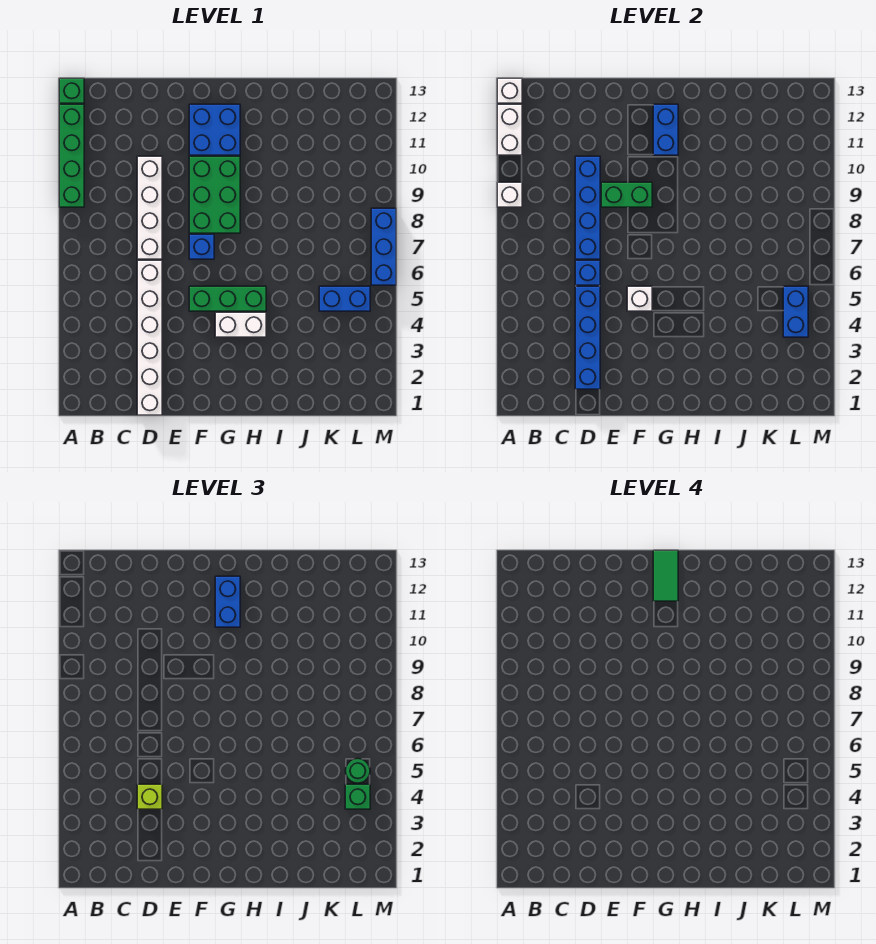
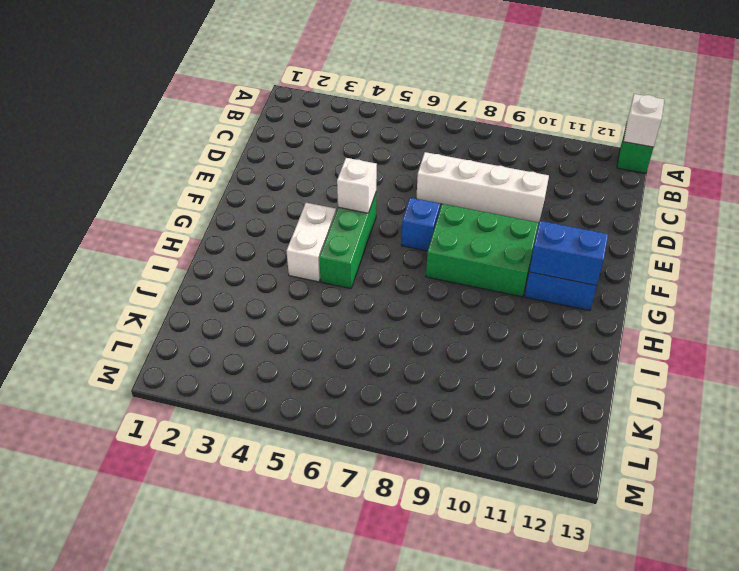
none -> green 1x4 brick [59,104,84,207]
none -> white 1x6 brick [137,260,162,415]
none -> blue 1x2 brick [319,286,370,311]

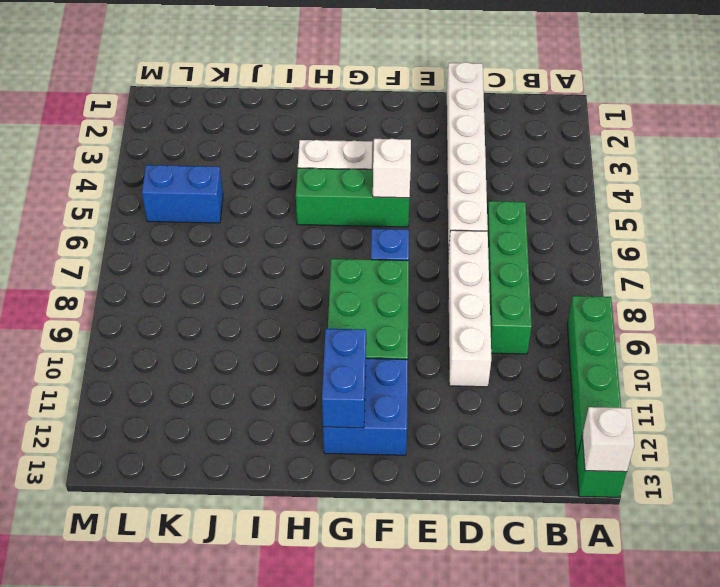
green 1x4 brick [487,201,532,354] -> none
none -> blue 1x3 brick [371,208,396,285]
none -> white 1x1 brick [497,182,522,207]
none -> white 1x2 brick [497,104,522,155]

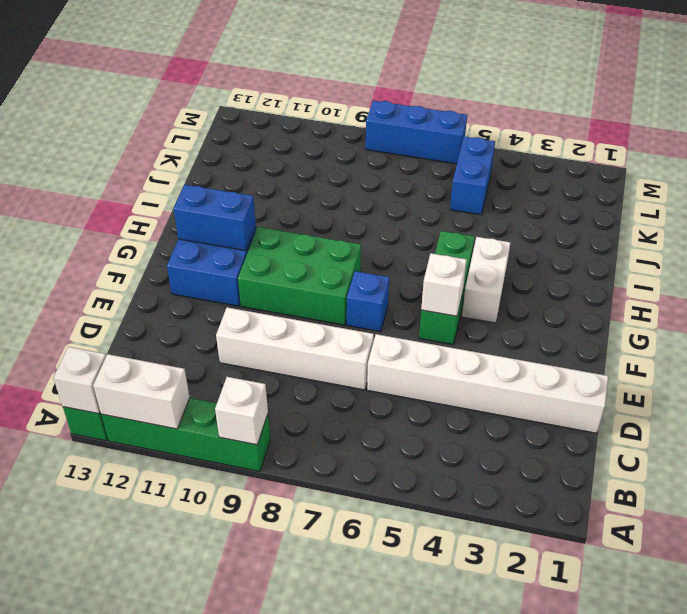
none -> blue 1x4 brick [575,286,600,389]
none -> blue 1x1 brick [575,260,600,285]
none -> blue 1x4 brick [575,156,600,259]

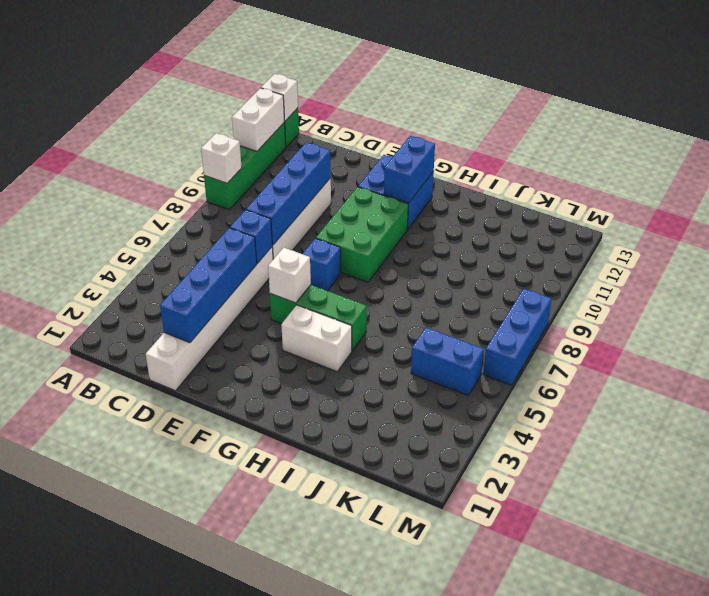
none -> green 1x2 brick [601,182,652,207]
none -> blue 1x2 brick [783,286,808,337]
none -> lime 1x1 brick [137,784,162,809]

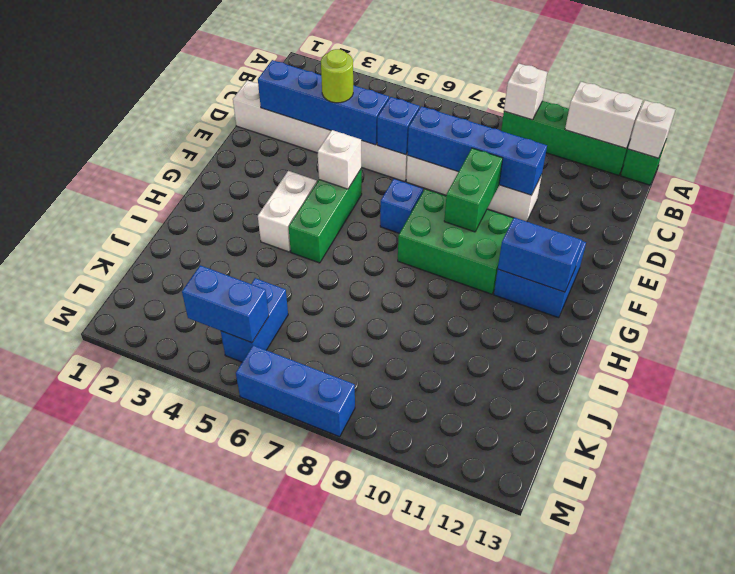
lime 1x1 round brick [321,49,353,103] -> lime 1x1 brick [137,784,162,809]
none -> blue 1x2 brick [215,576,240,627]
none -> green 1x1 brick [345,784,370,809]
none -> green 1x1 round brick [346,759,370,783]

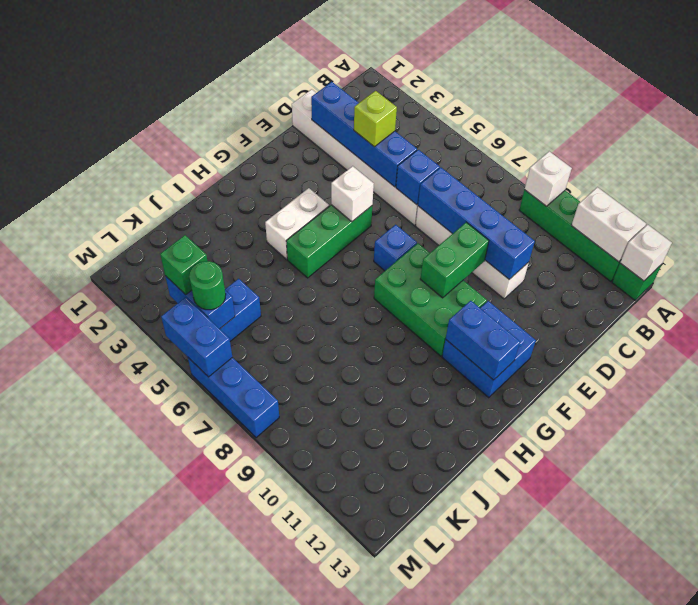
blue 1x2 brick [161,297,232,377] -> blue 1x2 brick moved to [215,576,240,627]
none -> green 1x2 tile [653,550,678,601]

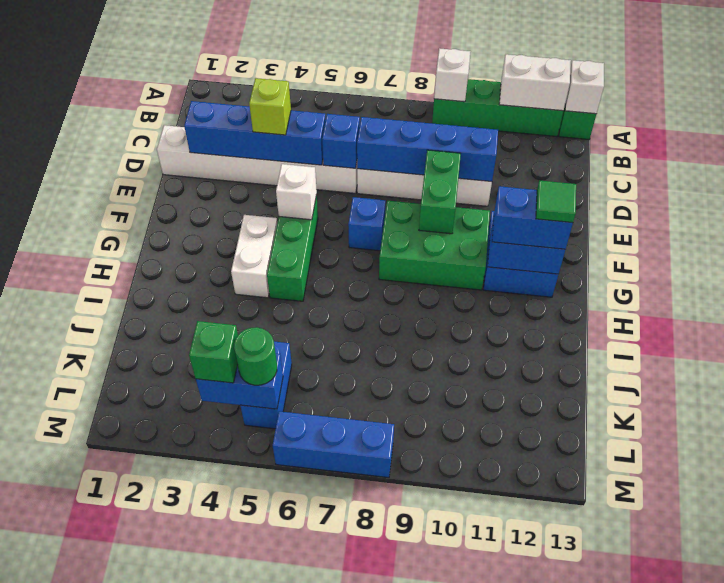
green 1x1 tile [536,180,576,223] -> green 1x2 tile [653,550,678,601]

